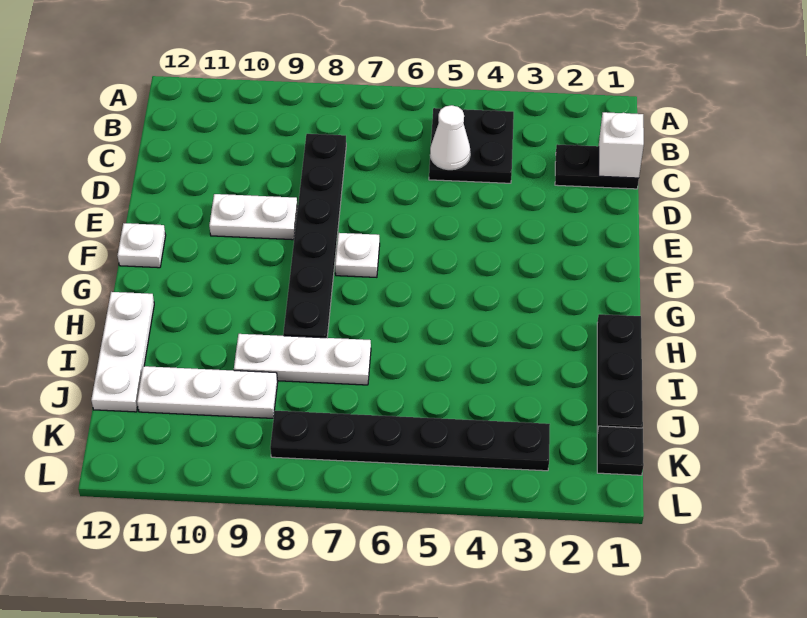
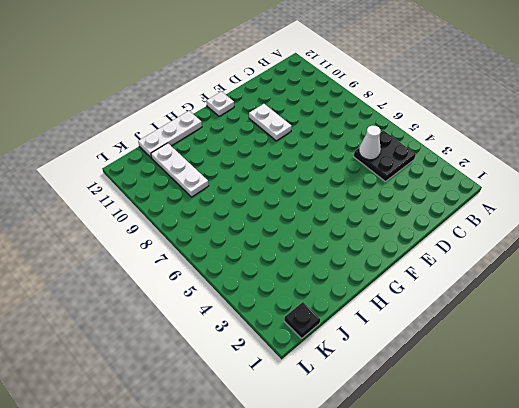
none -> black 1x2 plate [555,144,639,189]
none -> black 1x6 plate [283,134,346,338]
none -> white 1x1 plate [335,233,380,277]

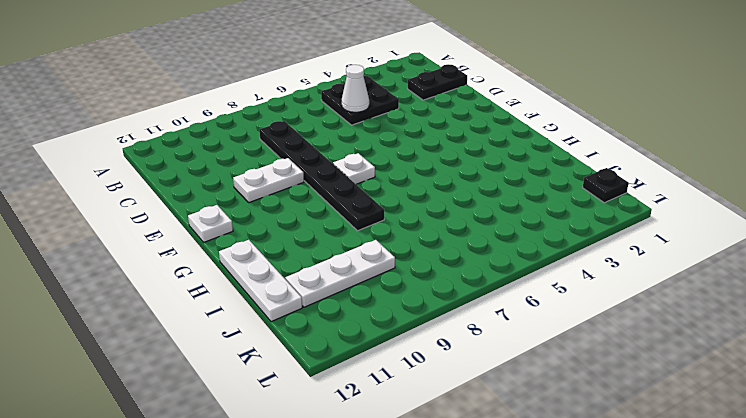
none -> black 1x3 plate [597,314,643,433]
none -> white 1x3 plate [234,334,371,385]
none -> black 1x6 plate [270,411,550,471]

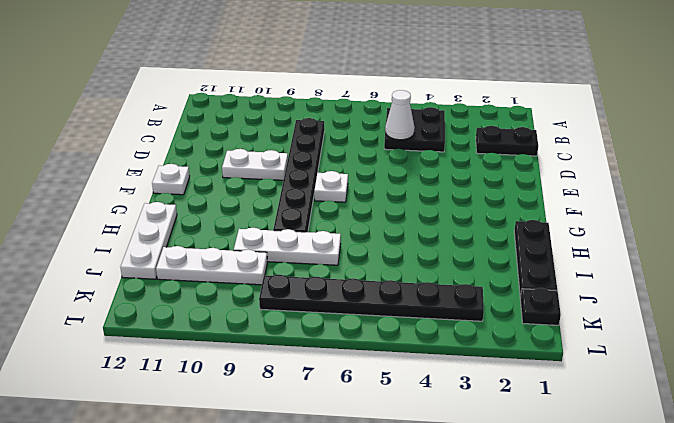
none -> white 1x1 brick [599,112,644,178]

